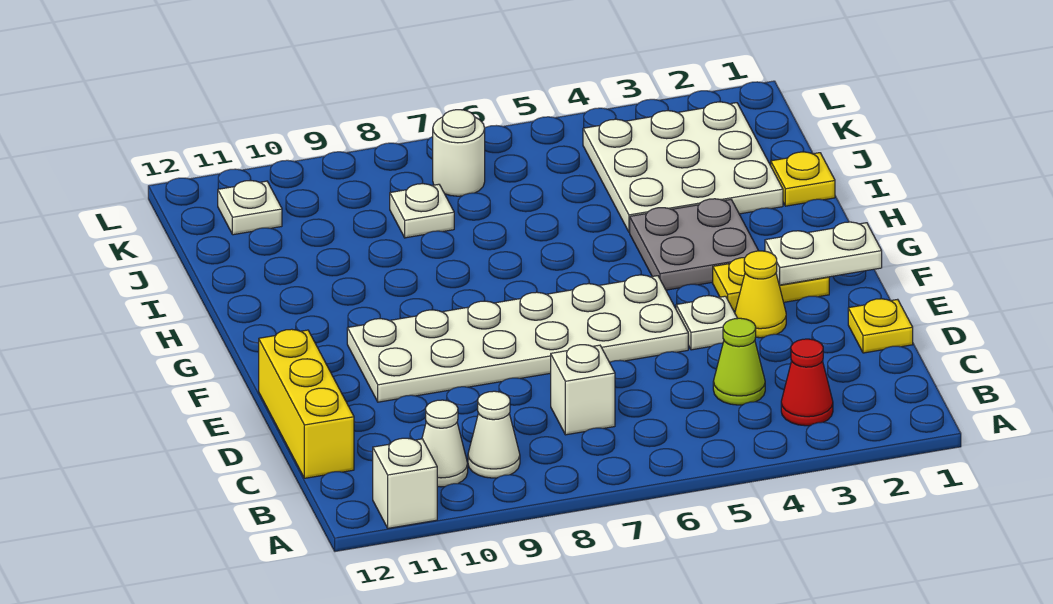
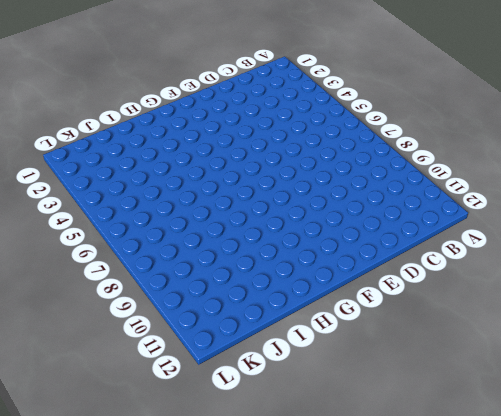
none -> white 1x1 brick [373,438,437,528]
none -> red 1x1 cone [781,339,833,426]
none -> white 1x1 cone [468,391,520,478]

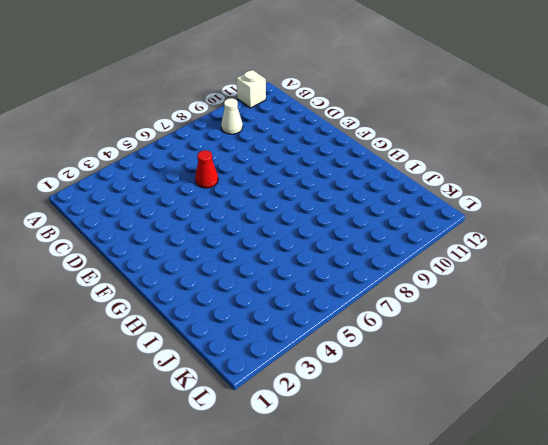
red 1x1 cone [195,150,218,188] -> red 1x1 cone moved to [781,339,833,426]
none -> white 1x1 cone [422,400,468,487]
none -> lime 1x1 cone [713,318,765,405]
none -> white 1x1 brick [551,345,615,435]

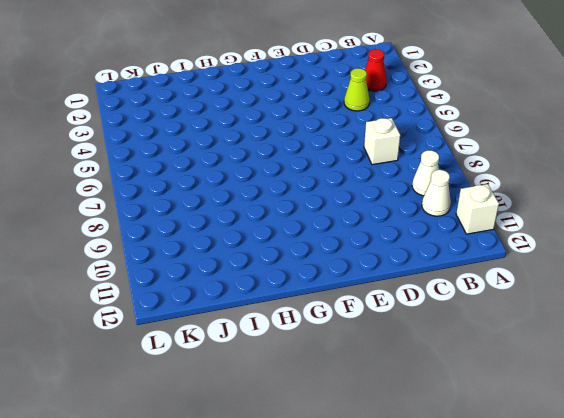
none -> yellow 1x3 brick [259,329,354,478]
none -> yellow 1x1 plate [848,299,913,353]
none -> yellow 1x1 cone [735,251,786,338]

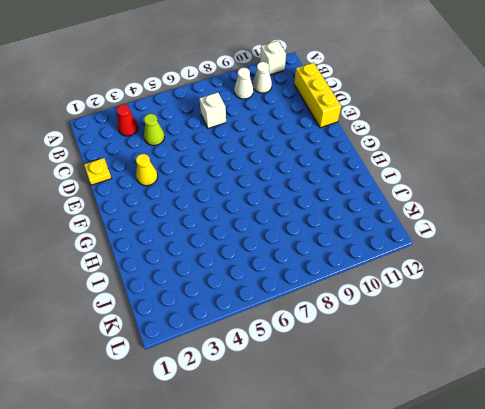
none -> white 1x1 plate [676,296,738,350]
none -> white 2x6 plate [347,275,688,402]
none -> yellow 1x2 plate [713,258,829,311]

